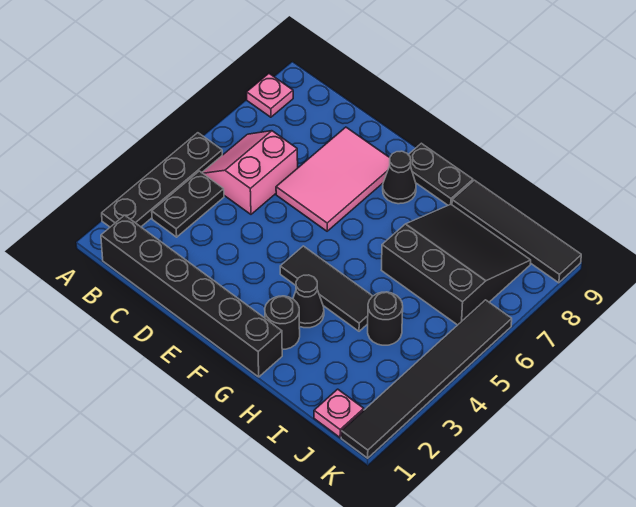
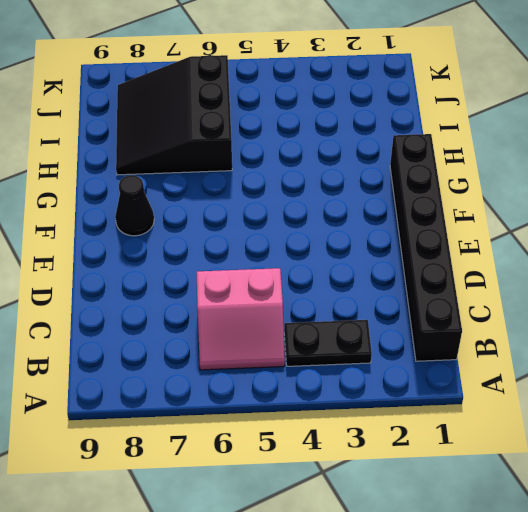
none -> black 1x4 plate [102,133,222,227]
none -> pink 1x1 plate [247,74,293,117]
none -> pink 2x3 tile [276,127,390,231]

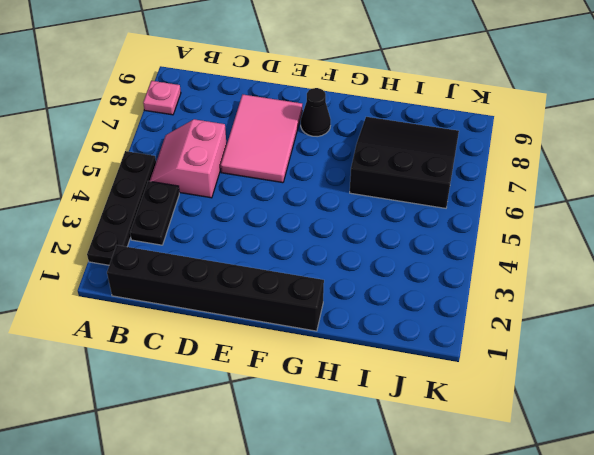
none -> black 1x3 tile [280,246,372,331]
none -> black 1x2 plate [408,143,473,205]
none -> black 1x1 round brick [265,296,300,349]

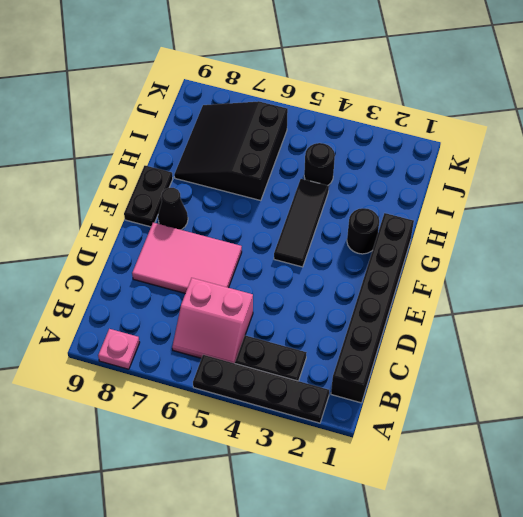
none -> black 1x1 cone [293,275,324,328]
none -> black 1x4 tile [452,180,581,283]
none -> pink 1x1 plate [314,389,364,438]

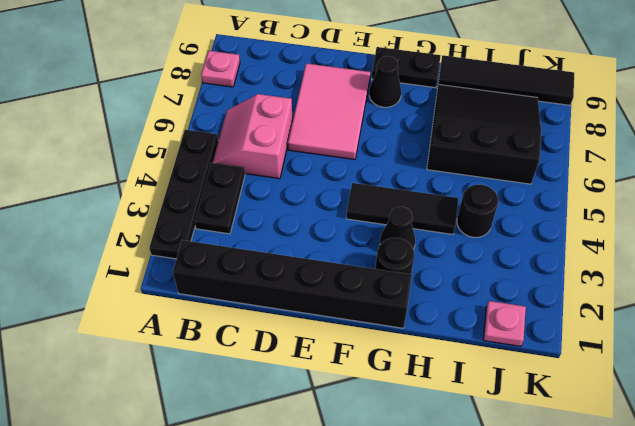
none -> black 1x6 tile [341,300,512,458]

